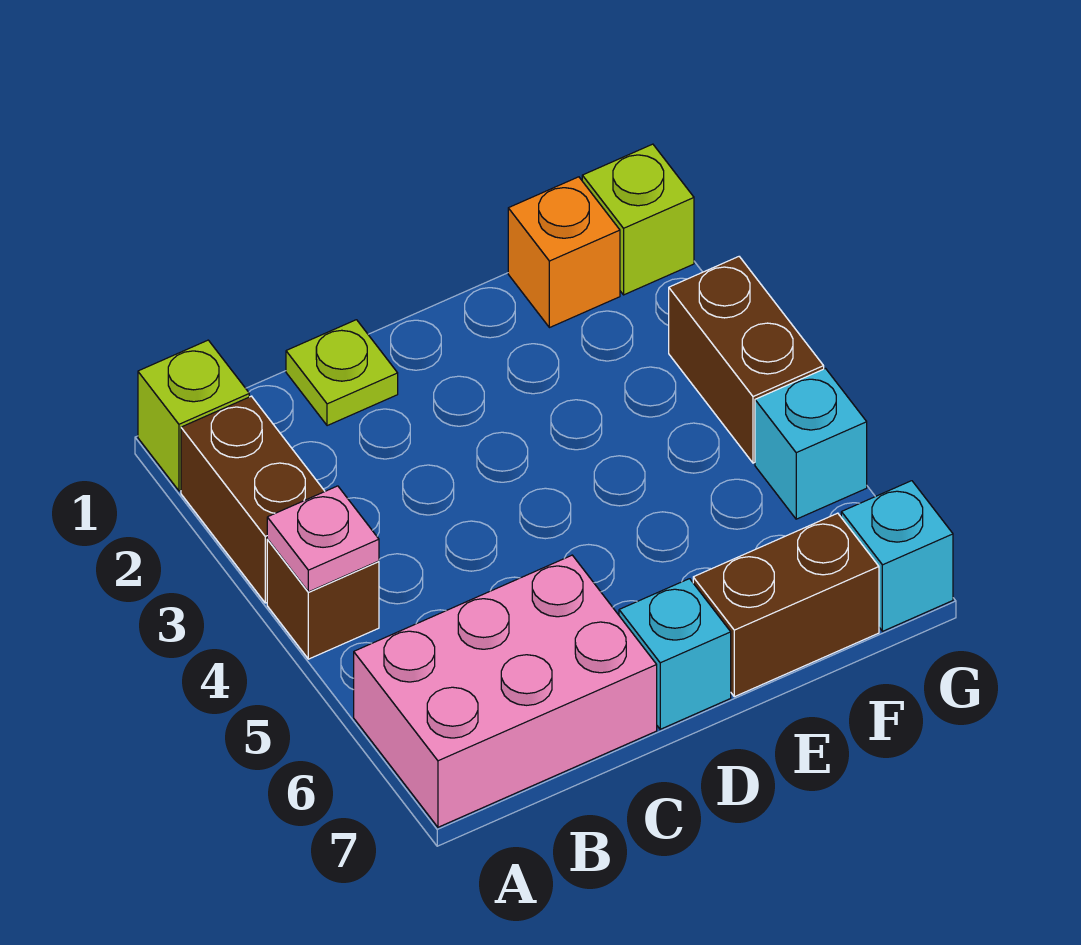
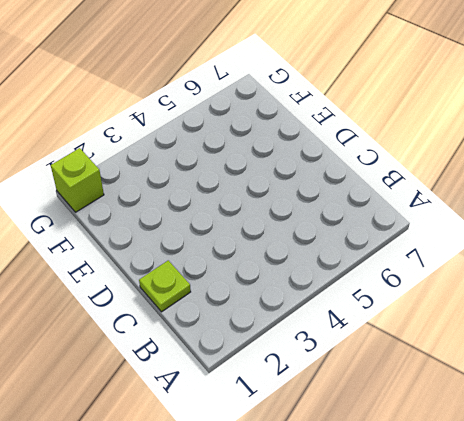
none -> lime 1x1 brick [138,340,249,491]
none -> brown 1x2 brick [181,396,325,603]
none -> brown 1x1 brick [267,540,379,659]

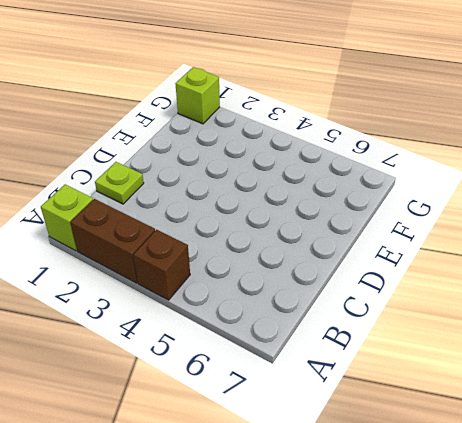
none -> pink 2x3 brick [354,555,657,827]
none -> cyan 1x1 brick [619,579,731,729]
none -> brown 1x2 brick [693,513,879,697]

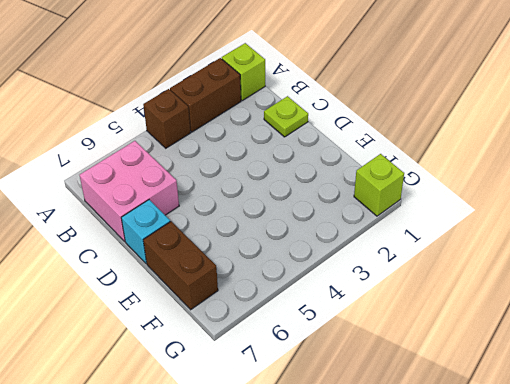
pink 2x2 brick [80,141,179,241] -> pink 2x3 brick [354,555,657,827]
none -> orange 1x1 brick [508,177,620,328]
none -> brown 1x2 brick [669,257,824,463]
none -> cyan 1x1 brick [755,369,867,519]

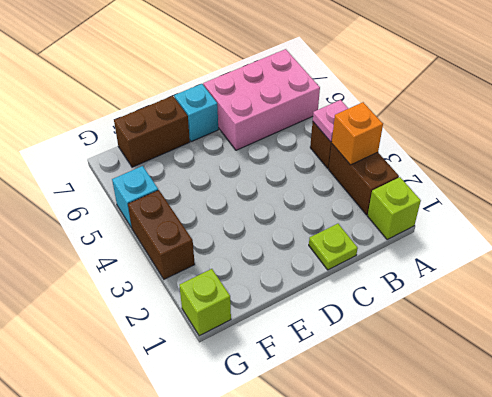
orange 1x1 brick [332,102,383,165] -> orange 1x1 brick moved to [508,177,620,328]
none -> cyan 1x1 brick [841,481,953,631]

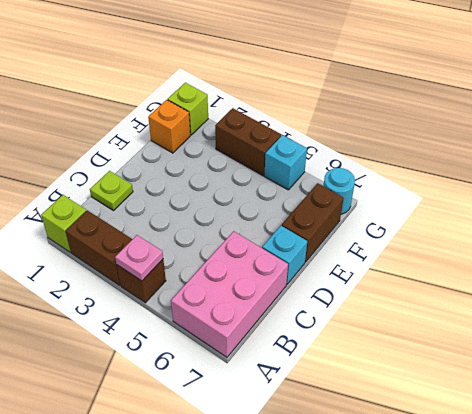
cyan 1x1 round brick [324,168,355,214] -> cyan 1x1 brick [841,481,953,631]

